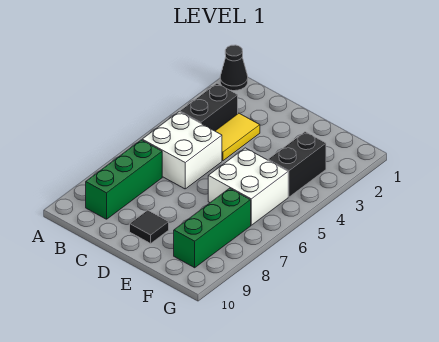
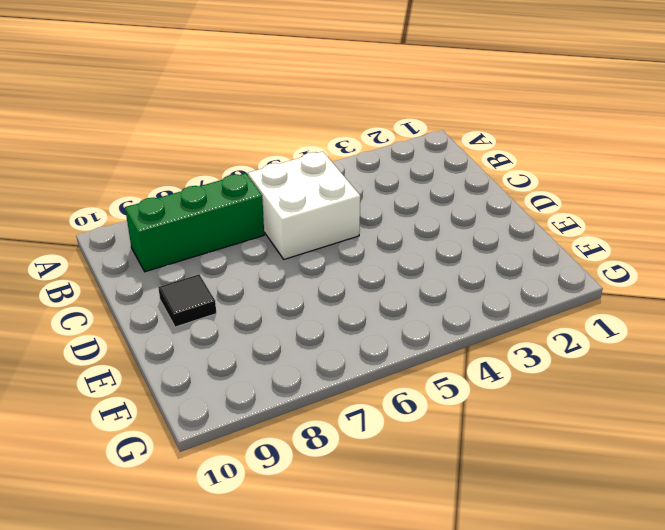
none -> black 1x1 cone [220,45,248,91]
none -> black 1x2 brick [180,83,238,131]

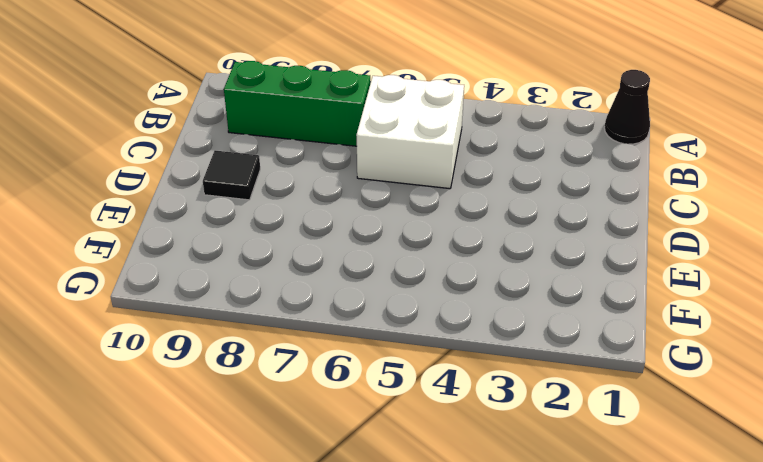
none -> black 1x2 brick [180,83,238,131]
none -> yellow 1x2 tile [215,113,260,161]

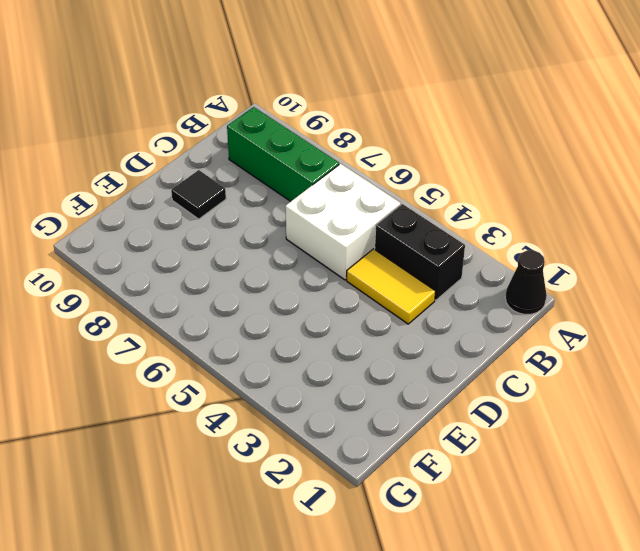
none -> white 2x2 brick [208,148,288,225]
none -> black 1x2 brick [268,132,326,197]

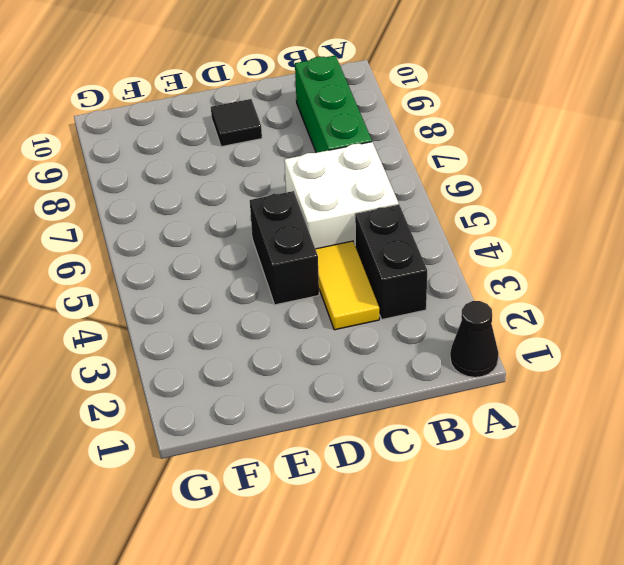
black 1x2 brick [250,191,319,305] -> black 1x2 brick moved to [268,132,326,197]
none -> white 2x2 brick [208,148,288,225]
none -> green 1x3 brick [174,188,251,268]

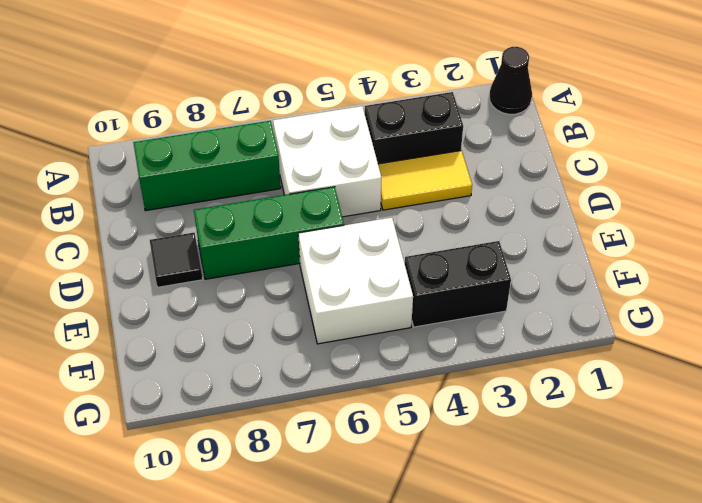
green 1x3 brick [194,187,344,279] -> green 1x3 brick moved to [174,188,251,268]

